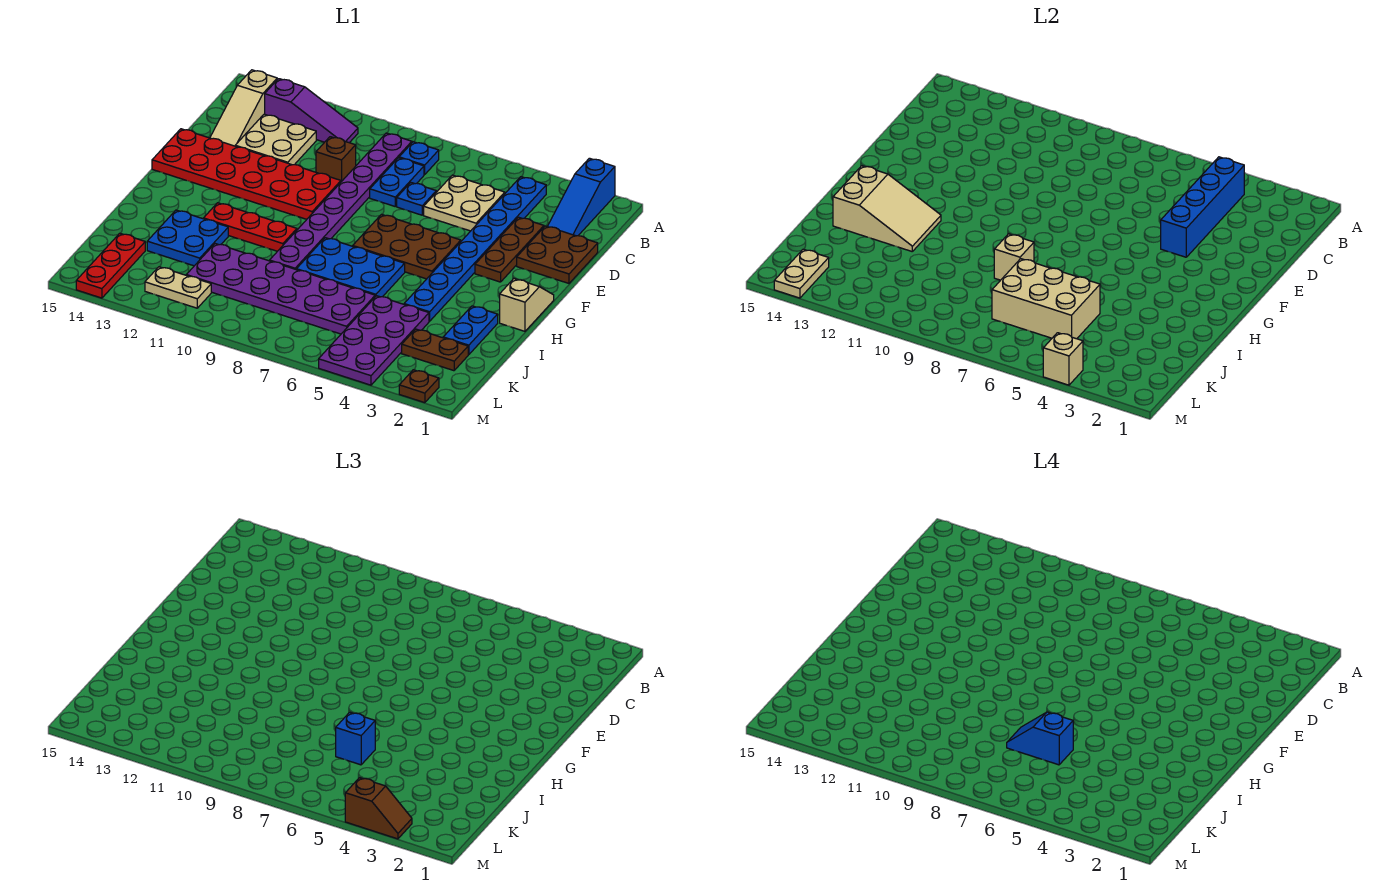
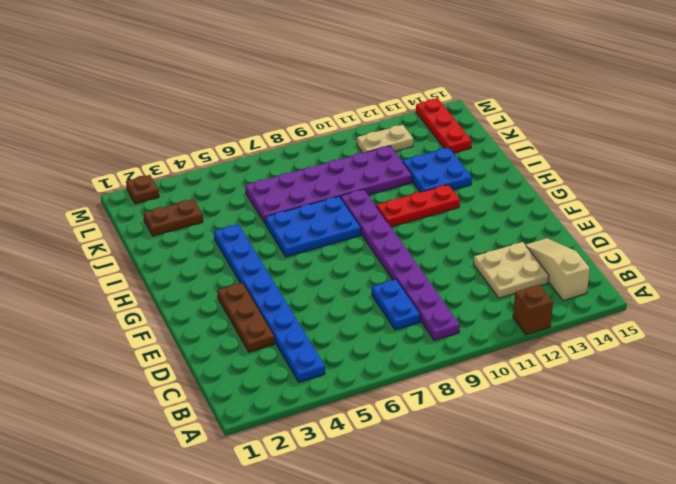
brown 1x1 brick [513,285,553,335] -> brown 1x1 brick moved to [316,137,356,182]
none -> blue 1x3 slope [547,158,615,236]
none -> blue 1x1 plate [399,142,439,175]
none -> purple 1x3 slope [265,79,358,143]
none -> tan 2x2 plate [424,175,505,231]

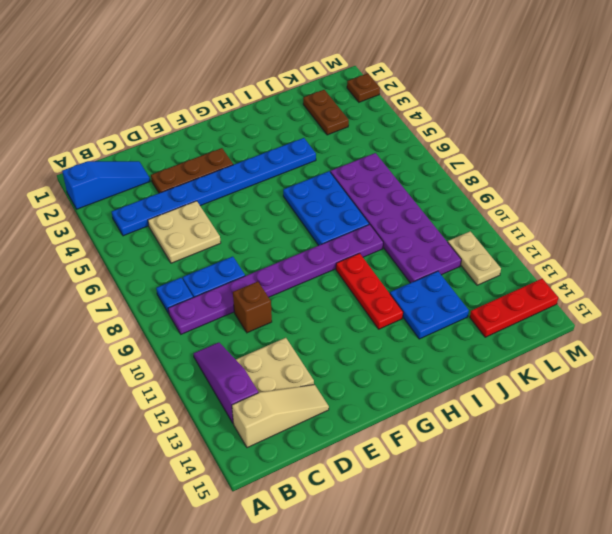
none -> brown 2x2 plate [517,226,598,283]
none -> blue 1x1 plate [397,183,436,215]
none -> red 2x6 plate [152,129,341,219]
none -> brown 2x3 plate [353,214,461,279]

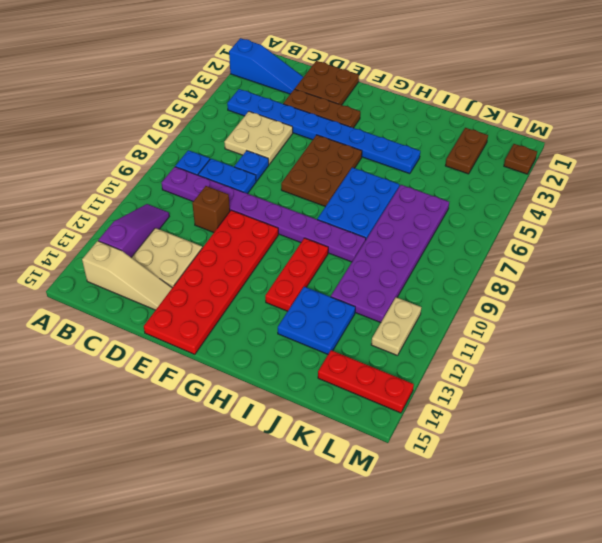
none -> tan 1x2 slope [500,279,554,331]
none -> blue 1x2 plate [443,306,498,355]
none -> purple 2x4 plate [319,296,429,385]
none -> blue 1x4 brick [1161,157,1244,257]

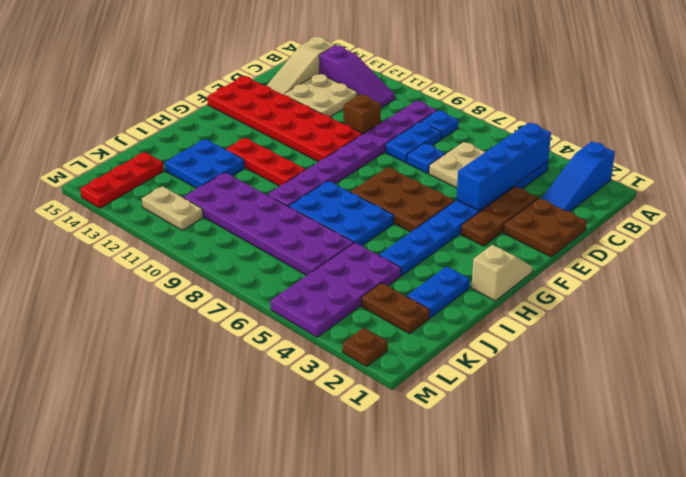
none -> tan 2x3 slope [833,166,941,251]
none -> tan 1x1 brick [994,234,1034,280]
none -> tan 2x3 brick [992,259,1100,339]
none -> tan 1x2 plate [774,249,829,298]

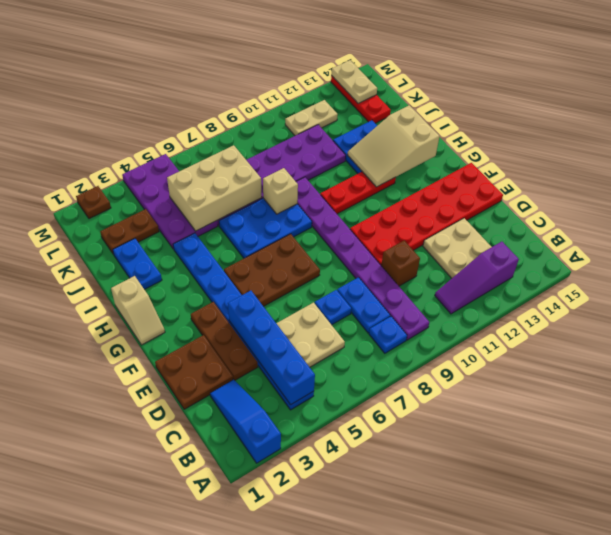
none -> tan 1x3 slope [210,70,277,146]
none -> tan 1x1 brick [1043,333,1083,385]
none -> blue 1x1 brick [336,712,375,765]
none -> brown 1x2 slope [345,778,412,839]

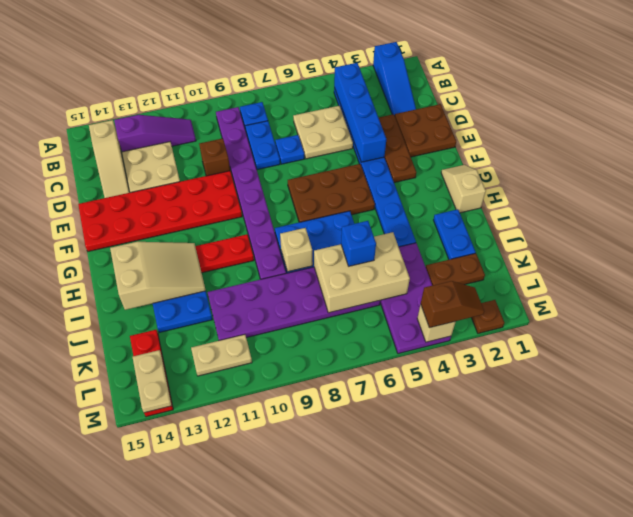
none -> blue 1x2 slope [1007,712,1073,765]

